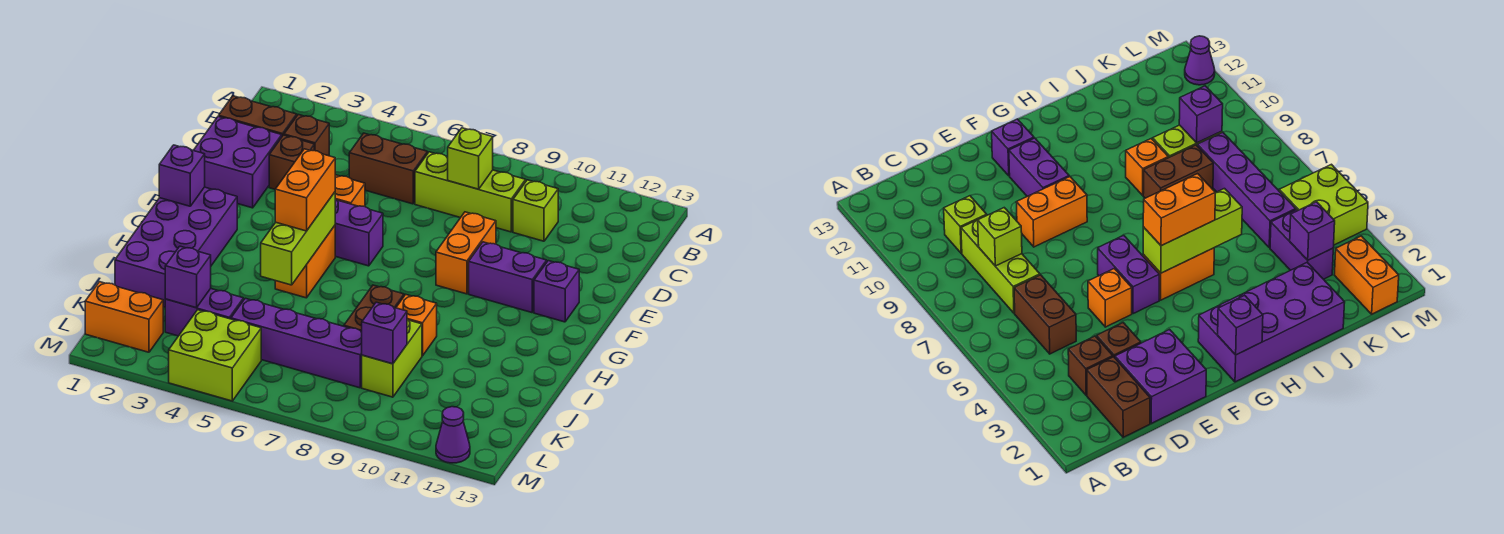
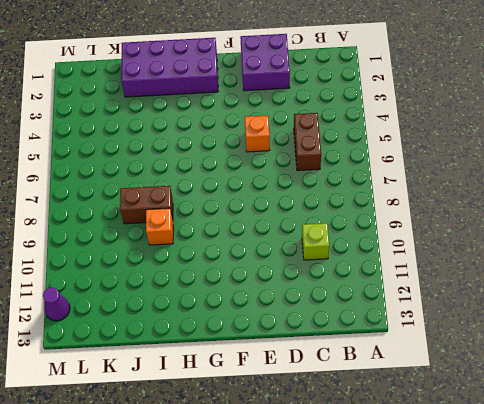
none -> brown 1x2 brick [219,96,297,136]
none -> brown 1x1 brick [284,115,329,156]
none -> lime 1x3 brick [415,152,526,232]

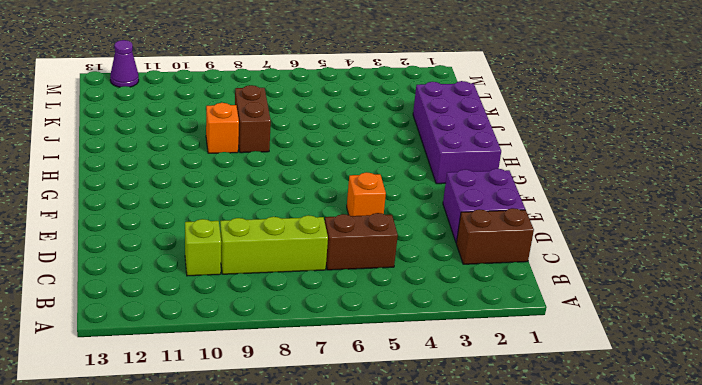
none -> brown 1x1 brick [284,115,329,156]
none -> brown 1x1 brick [269,135,314,189]
none -> orange 1x2 brick [436,212,496,294]

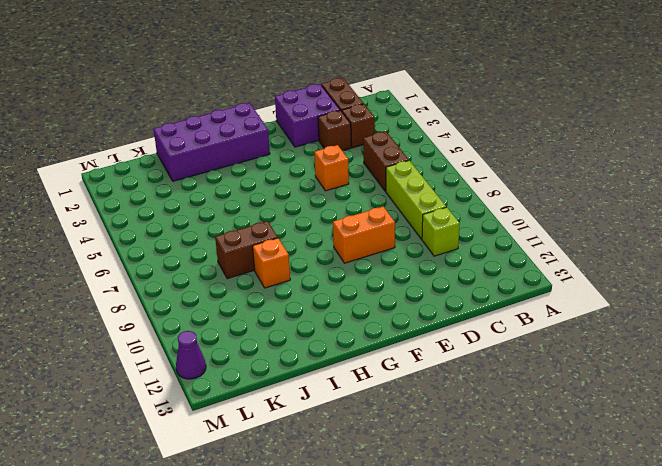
none -> purple 1x2 brick [335,199,383,266]
none -> purple 1x2 brick [469,242,547,313]
none -> purple 1x1 brick [534,261,579,322]

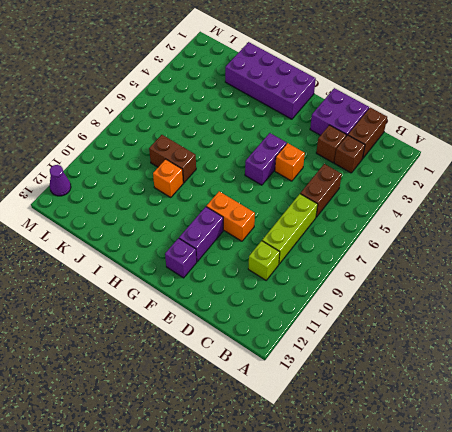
none -> orange 1x2 brick [275,226,335,298]
none -> lime 1x2 brick [362,319,422,397]
none -> purple 1x2 brick [165,289,243,336]

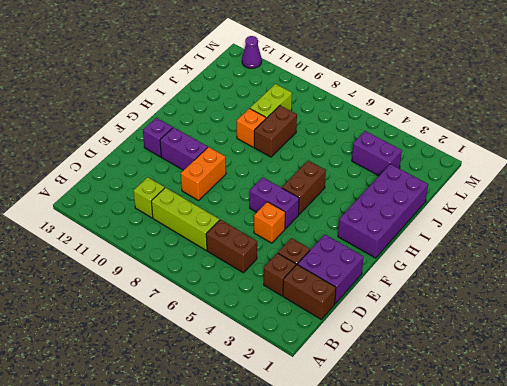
brown 1x2 brick [282,161,326,214] -> orange 1x2 brick [275,226,335,298]
none -> purple 1x4 brick [231,298,362,388]
none -> orange 1x2 brick [85,282,163,352]
none -> lime 2x2 brick [169,310,261,401]

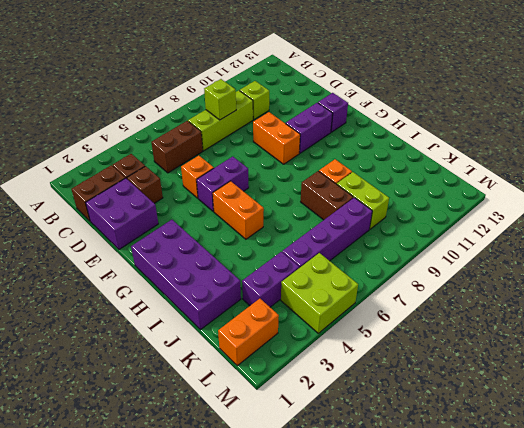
none -> purple 1x1 cone [436,407,470,463]
none -> purple 1x1 brick [159,145,205,206]
none -> lime 1x3 brick [261,192,335,285]

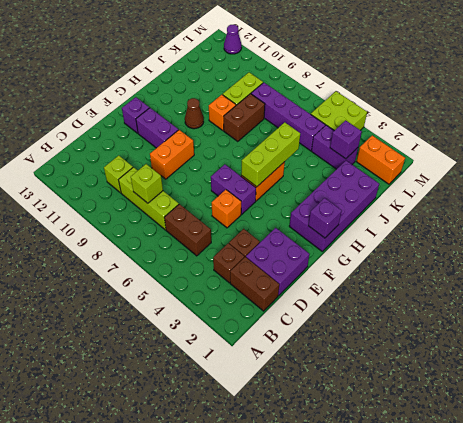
brown 1x1 cone [185,98,204,129] -> none
none -> purple 1x1 brick [362,302,407,364]
none -> orange 1x2 brick [275,149,335,231]

